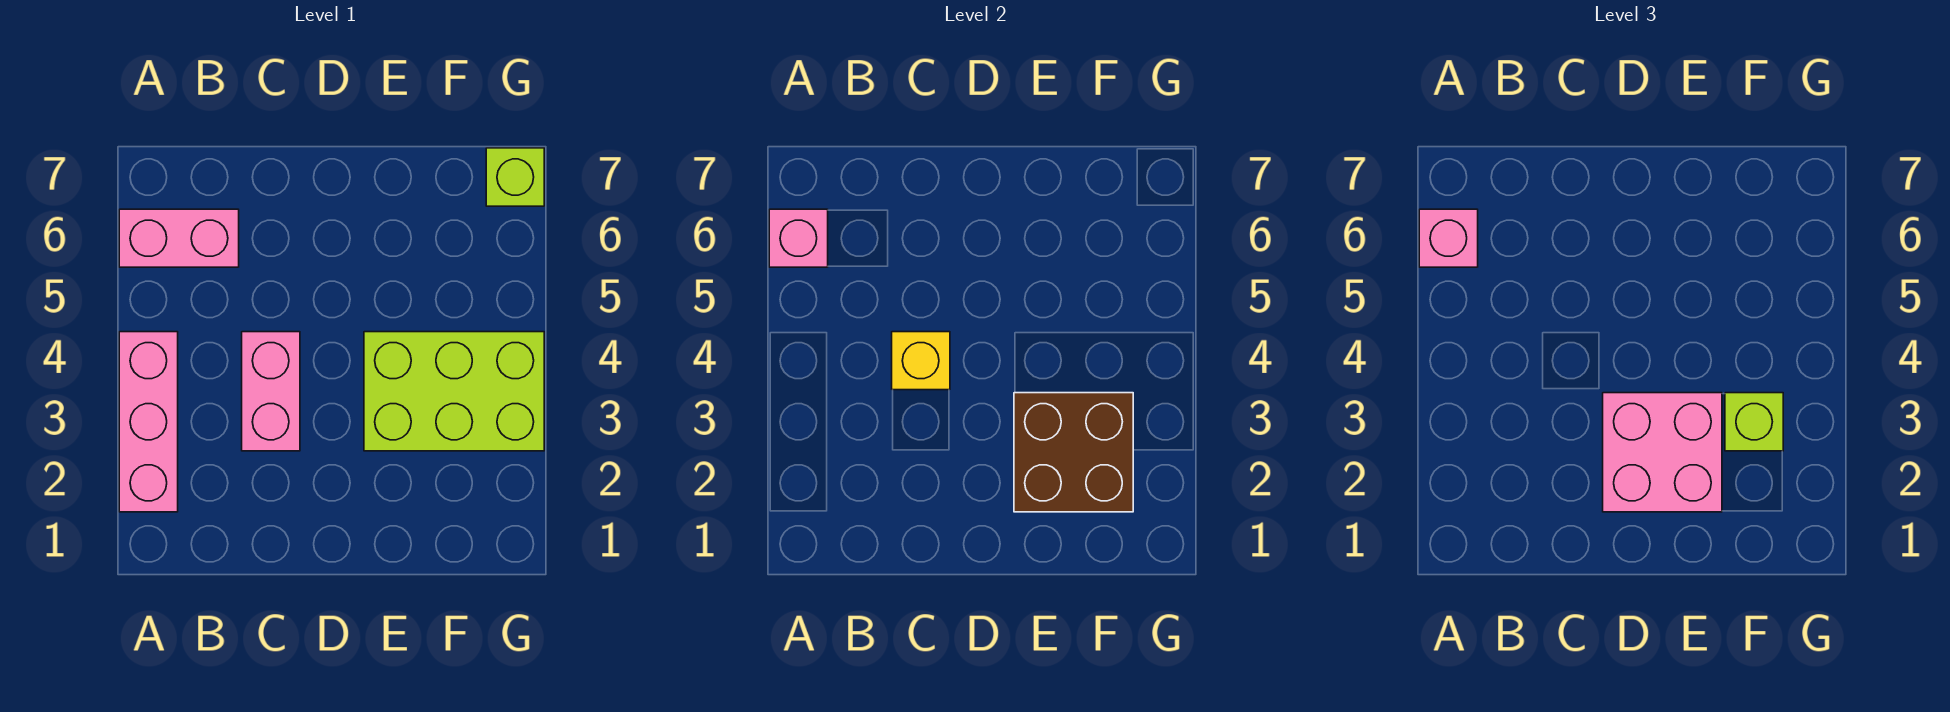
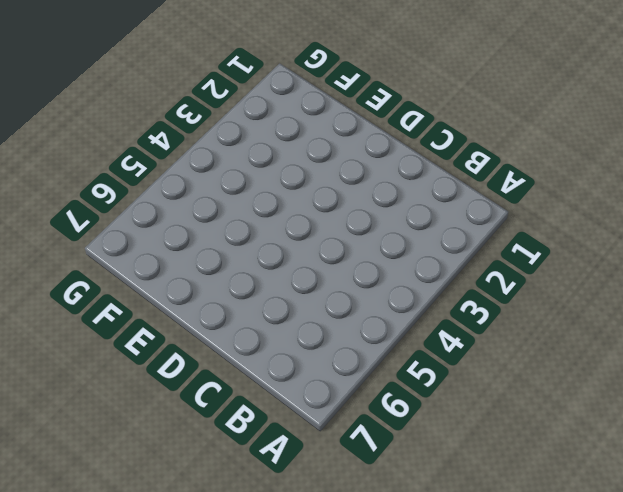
none -> pink 1x3 brick [119,332,178,512]
none -> pink 1x2 brick [119,209,239,267]

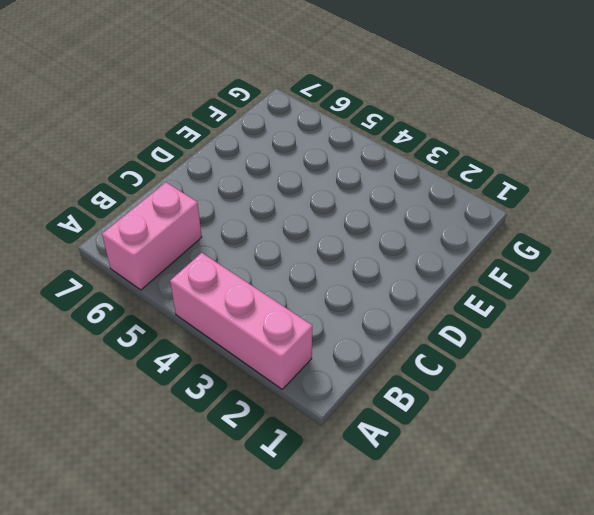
none -> pink 1x2 brick [242,332,300,451]
none -> lime 2x3 brick [364,332,544,451]

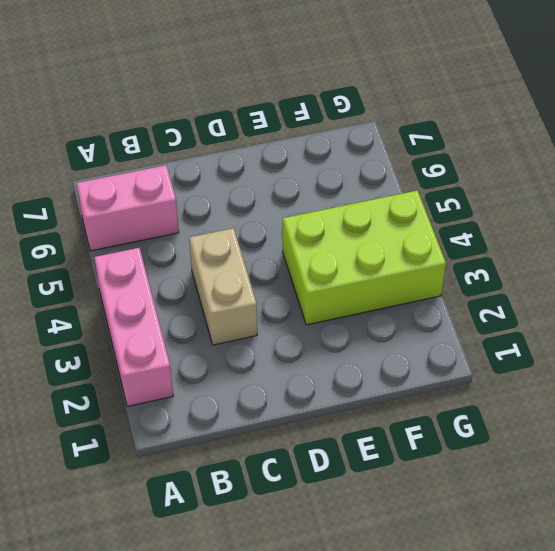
tan 1x2 brick [189,228,257,345] -> pink 1x2 brick [242,332,300,451]
none -> lime 1x1 brick [486,148,544,206]
none -> pink 1x1 brick [769,209,828,267]

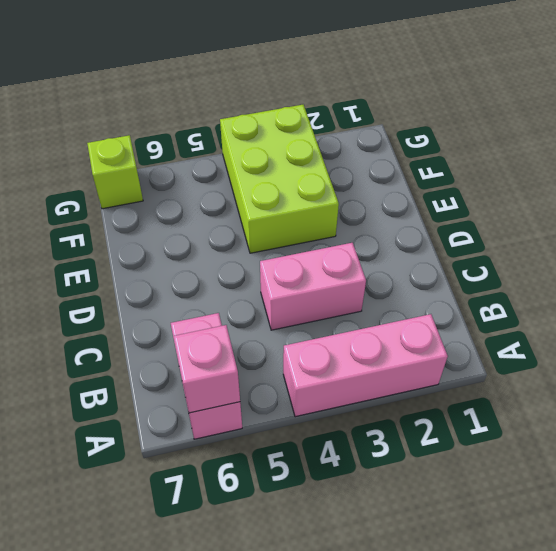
none -> yellow 1x1 brick [892,332,950,390]
none -> brown 2x2 brick [1014,393,1133,512]

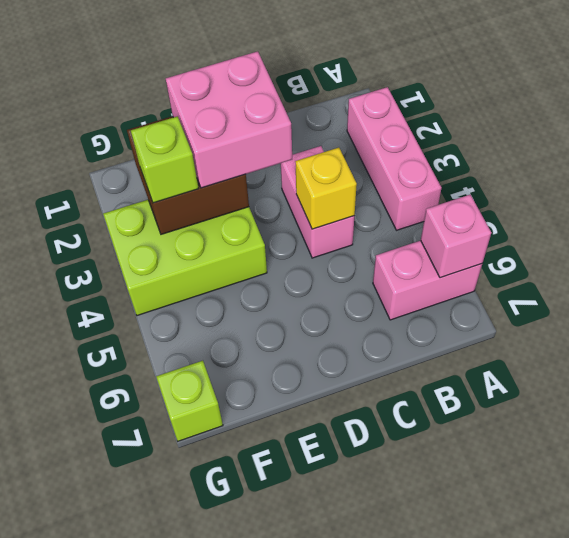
none -> pink 1x1 brick [1419,209,1478,267]

